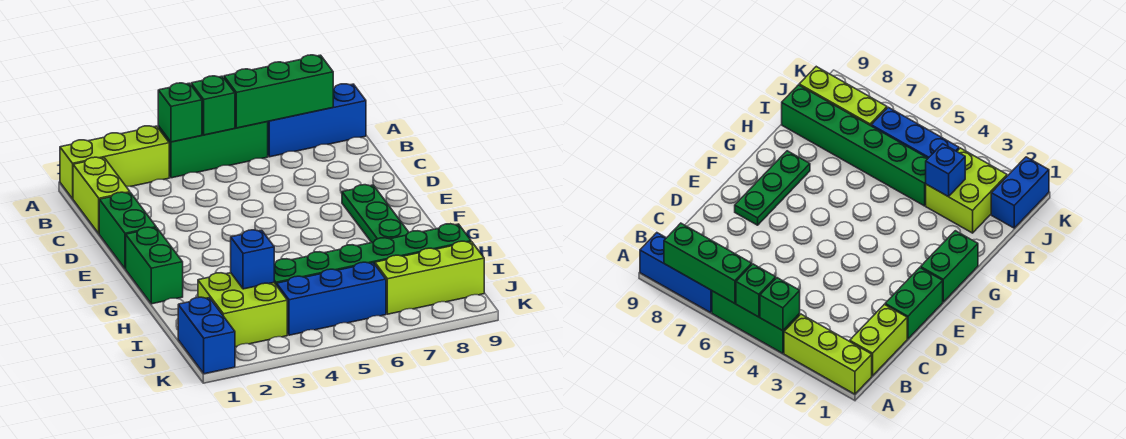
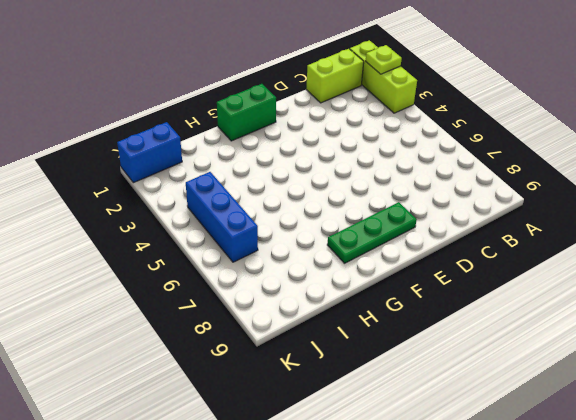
lime 1x1 plate [366,45,402,74] -> none
none -> green 1x3 brick [158,122,268,178]
none -> blue 1x3 brick [268,84,366,157]
none -> green 1x2 brick [99,192,156,269]

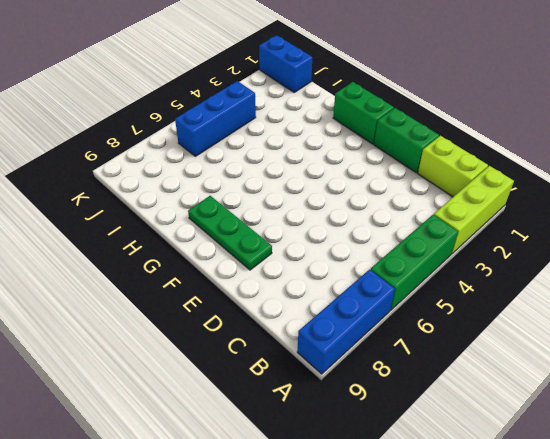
none -> lime 2x2 brick [198,273,287,347]
none -> green 1x6 brick [274,224,471,285]
none -> lime 1x3 brick [375,241,484,314]

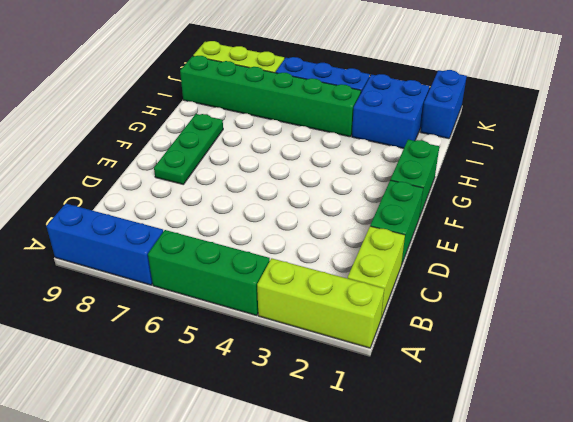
blue 2x2 brick [352,74,430,149] -> lime 2x2 brick [198,273,287,347]
none -> green 1x1 brick [158,83,202,142]
none -> green 1x1 brick [191,76,235,135]
none -> green 1x3 brick [224,55,334,128]

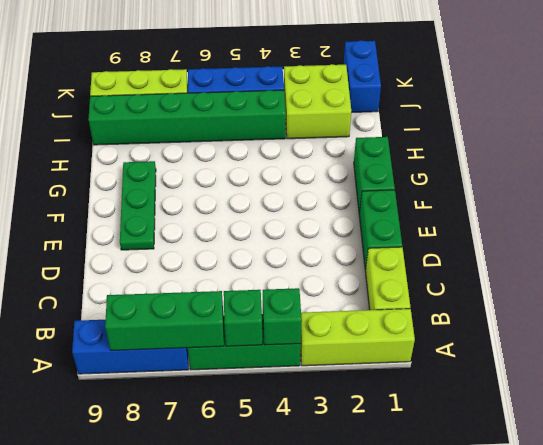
none -> blue 1x1 brick [231,230,274,289]

